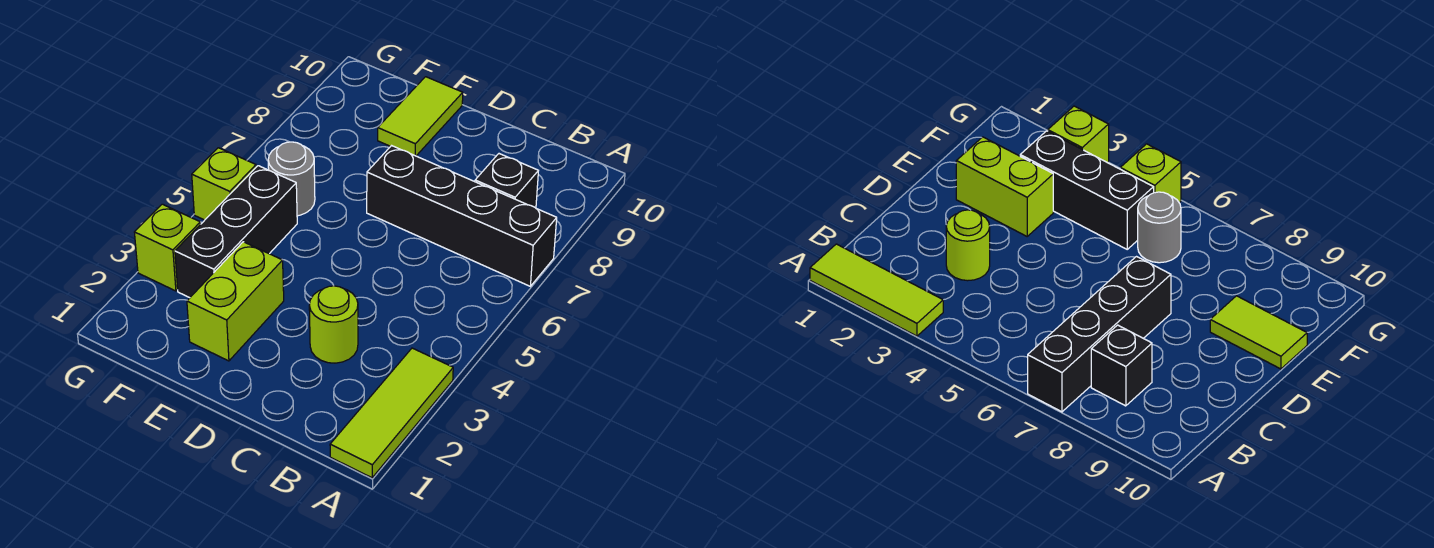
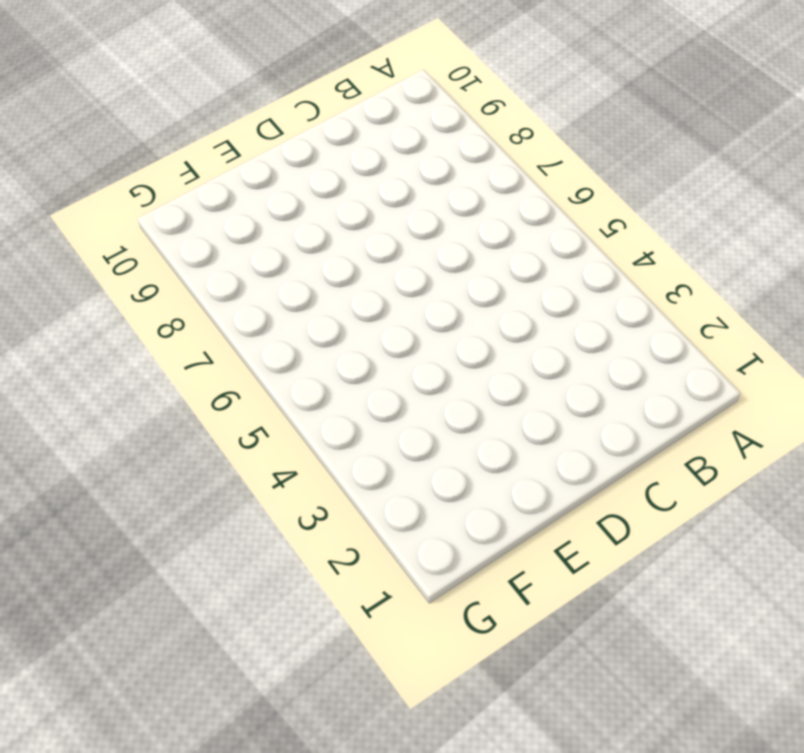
none -> lime 1x3 tile [330,348,453,478]
none -> black 1x4 brick [367,146,557,286]

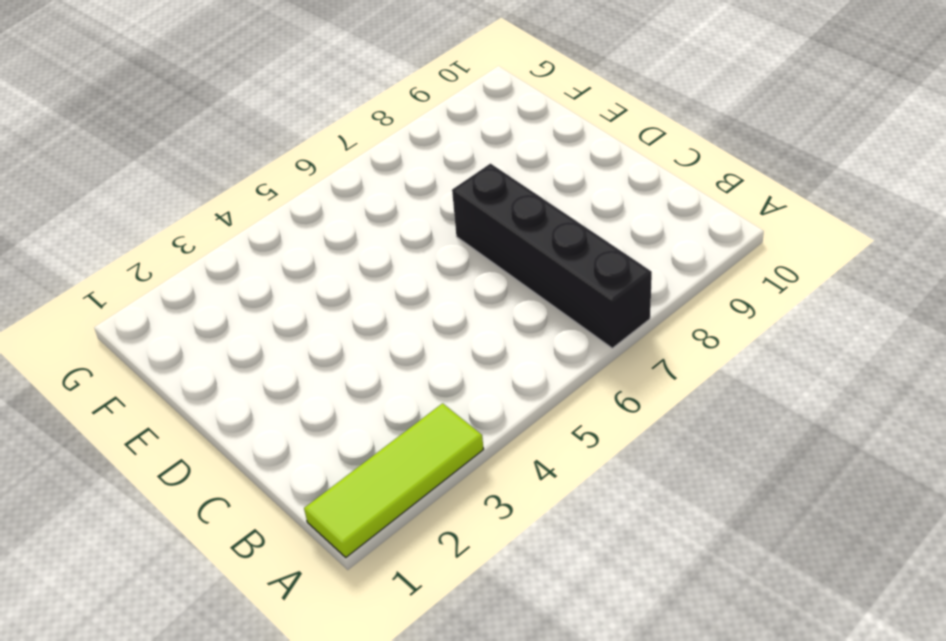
none -> black 1x1 brick [475,154,538,208]
none -> lime 1x1 round brick [309,286,358,363]

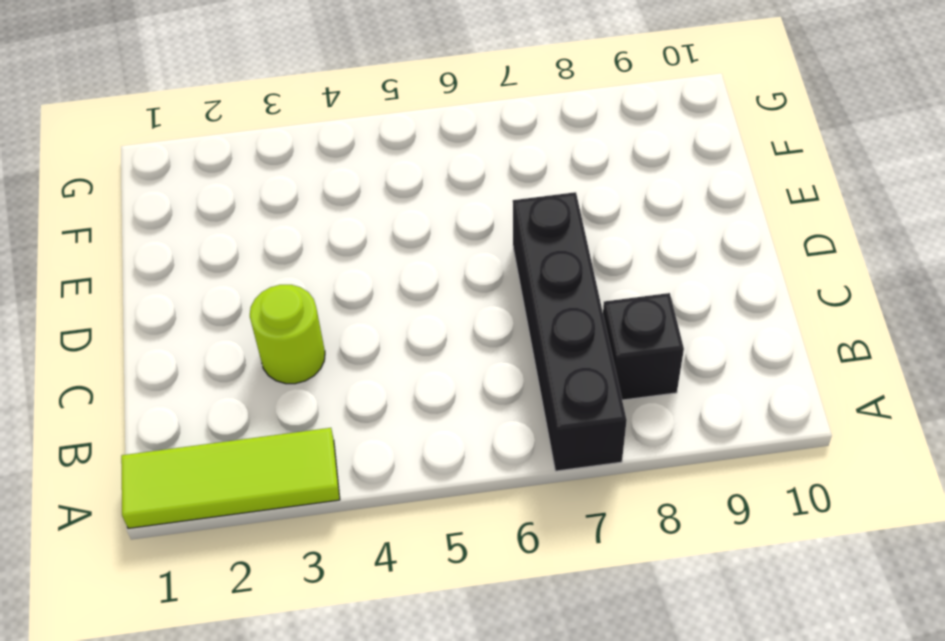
none -> lime 1x2 brick [187,242,284,361]
none -> lime 1x2 tile [378,77,463,156]

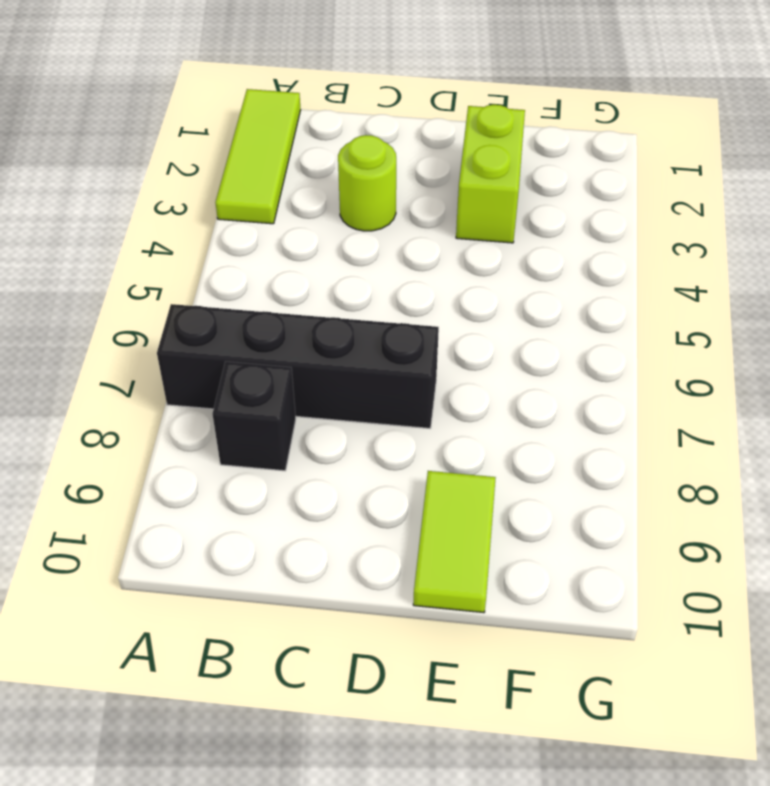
none -> black 1x3 brick [175,166,297,298]
none -> grey 1x1 round brick [268,142,315,216]

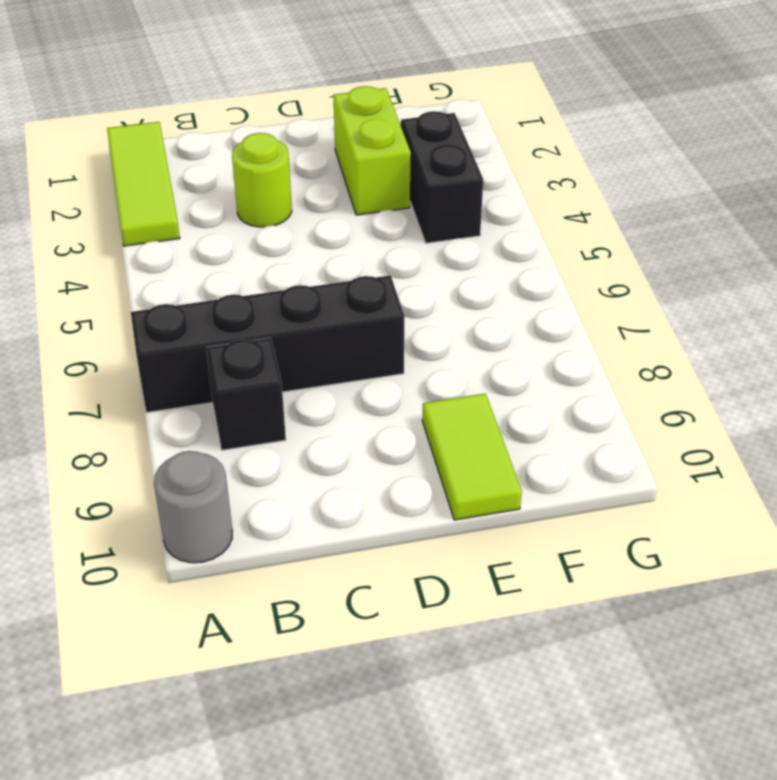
grey 1x1 round brick [154,451,232,563] -> grey 1x1 round brick moved to [268,142,315,216]
black 1x2 brick [401,111,483,243] -> black 1x3 brick [175,166,297,298]
none -> lime 1x1 brick [134,204,201,291]
none -> lime 1x1 brick [192,148,256,220]

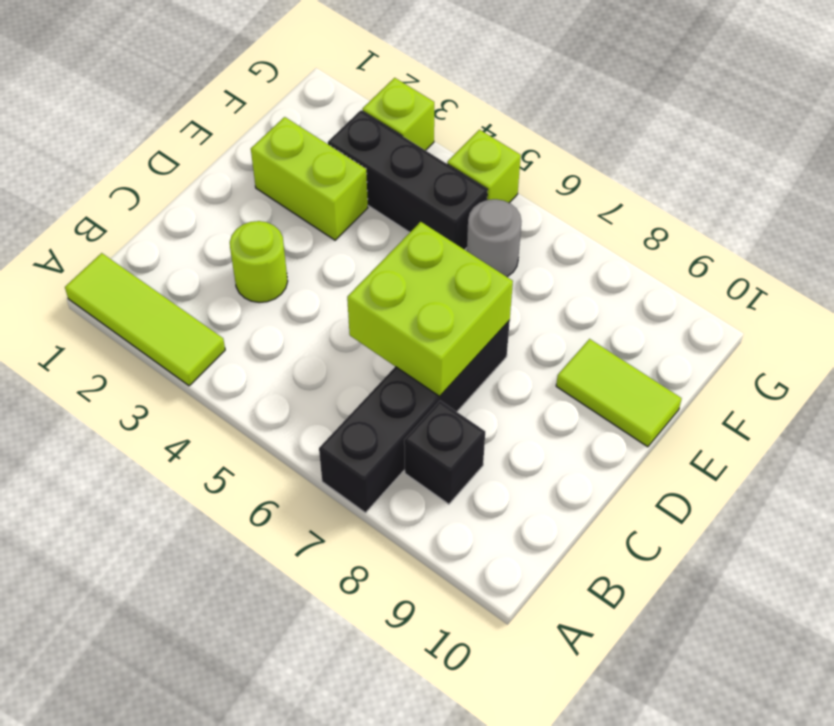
lime 2x2 brick [347,222,513,396] -> none

